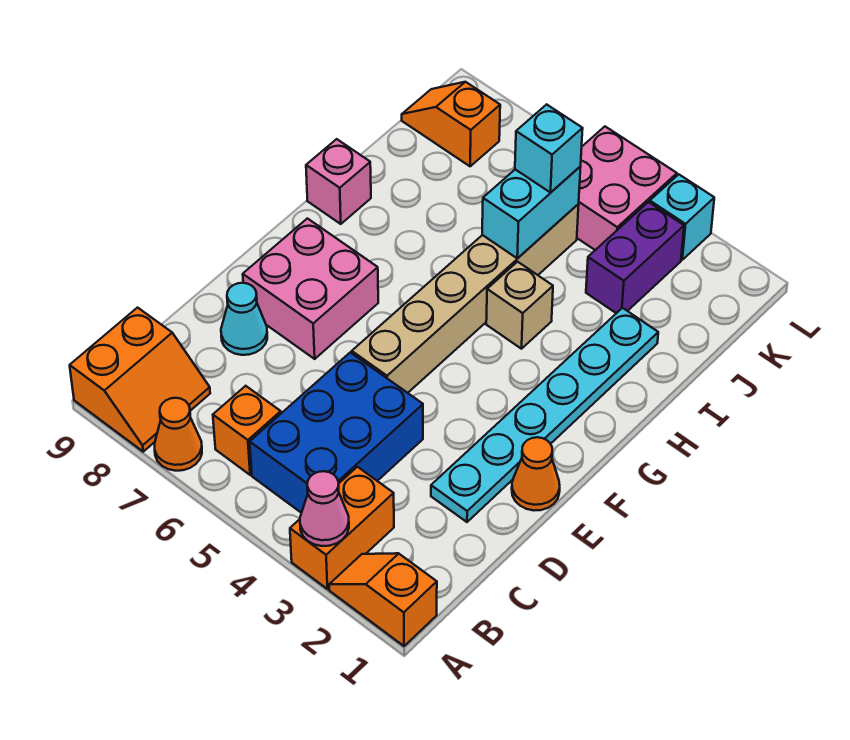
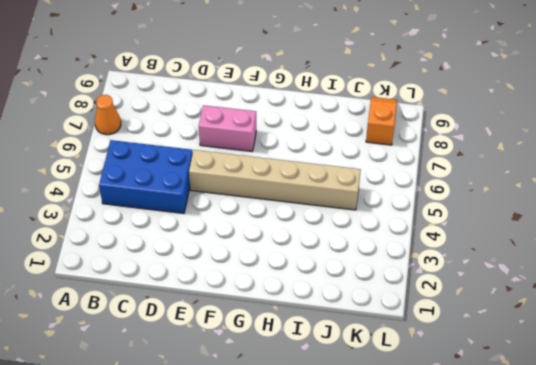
pink 1x2 brick [199,105,256,151] -> pink 2x2 brick [243,219,378,359]
none -> orange 1x2 slope [329,553,437,646]
none -> orange 1x2 brick [290,467,394,589]
none -> orange 2x2 slope [70,308,210,452]

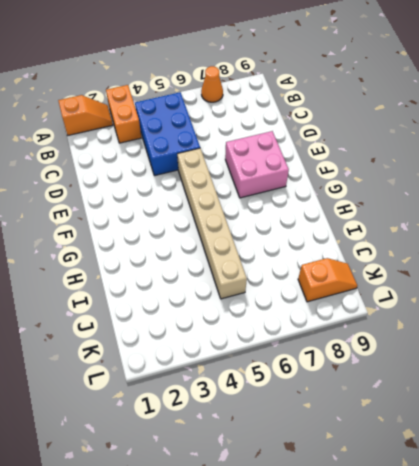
none -> orange 2x2 slope [70,308,210,452]
none -> orange 1x1 brick [213,386,281,475]
none -> cyan 1x6 plate [431,308,658,522]

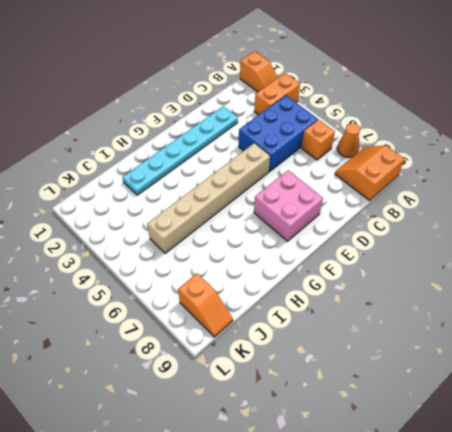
none -> cyan 1x1 cone [221,283,267,355]
none -> orange 1x1 cone [512,437,560,510]
none -> tan 1x1 brick [486,262,553,349]

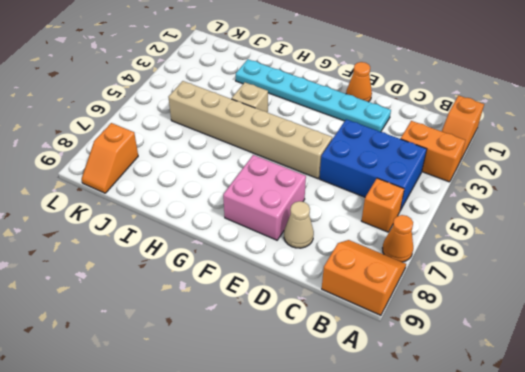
tan 1x1 cone [284,201,314,248] -> cyan 1x1 cone [221,283,267,355]
none -> pink 1x1 brick [306,139,371,224]
none -> purple 1x2 brick [586,202,684,313]
none -> pink 2x2 brick [577,127,677,250]

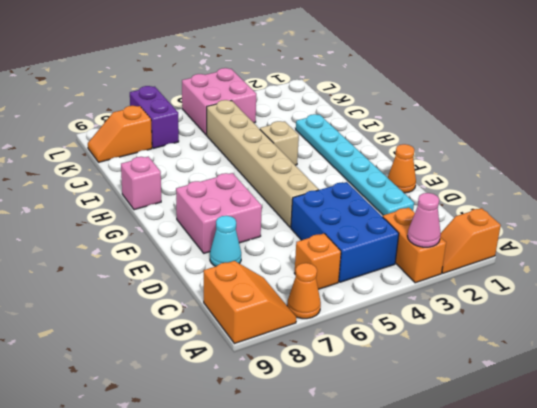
purple 1x2 brick [130,86,179,148] -> purple 1x2 brick moved to [586,202,684,313]
none -> cyan 1x1 brick [650,174,714,260]
none -> cyan 1x2 brick [482,167,581,258]
none -> cyan 1x1 brick [515,104,583,193]

